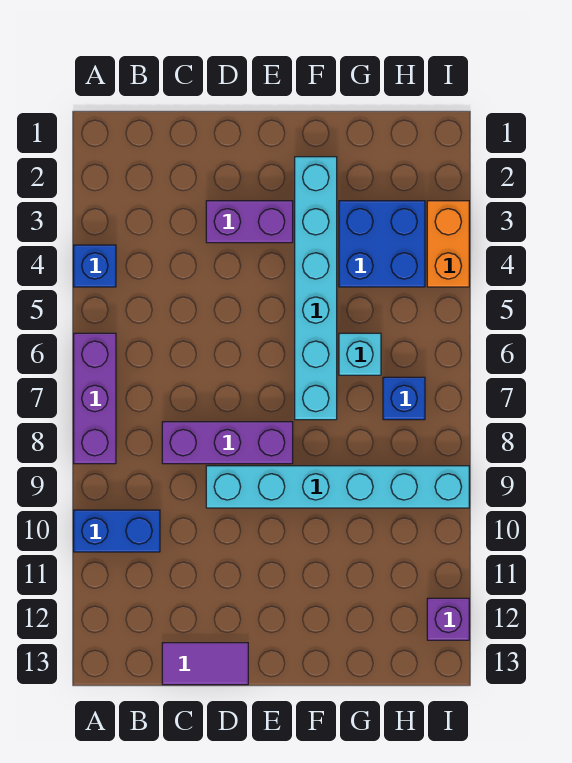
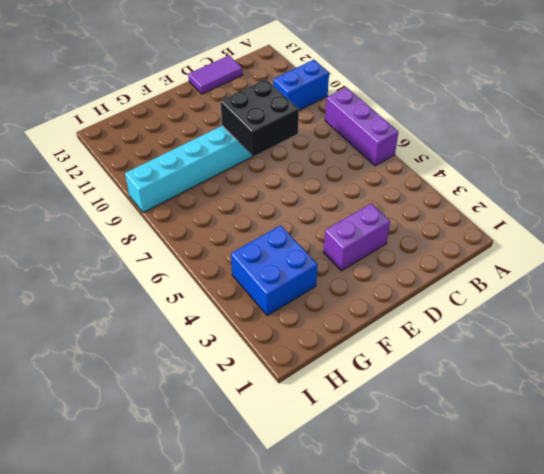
black 2x2 brick [221,79,299,157] -> none
none -> blue 1x1 brick [74,245,116,287]
none -> purple 1x3 brick [162,422,293,464]
none -> cyan 1x6 brick [295,157,337,420]

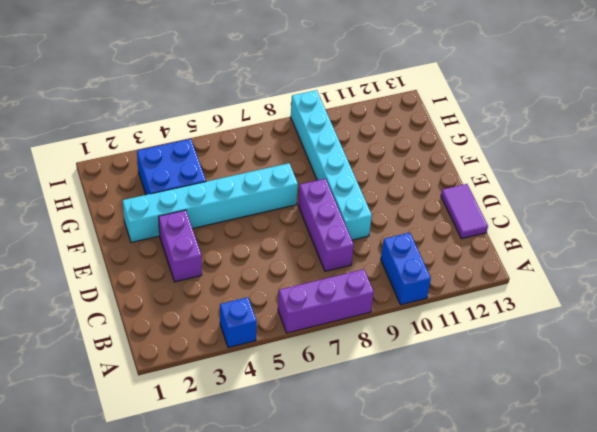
none -> cyan 1x1 brick [339,333,381,375]
none -> blue 1x1 brick [383,377,425,420]
none -> orange 1x2 brick [427,201,469,287]

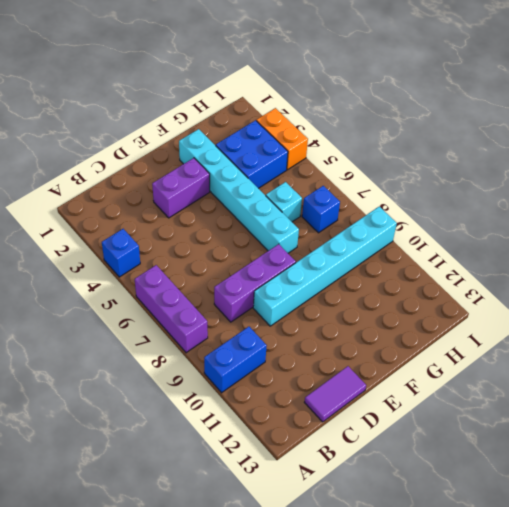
none -> purple 1x1 brick [427,598,469,640]

